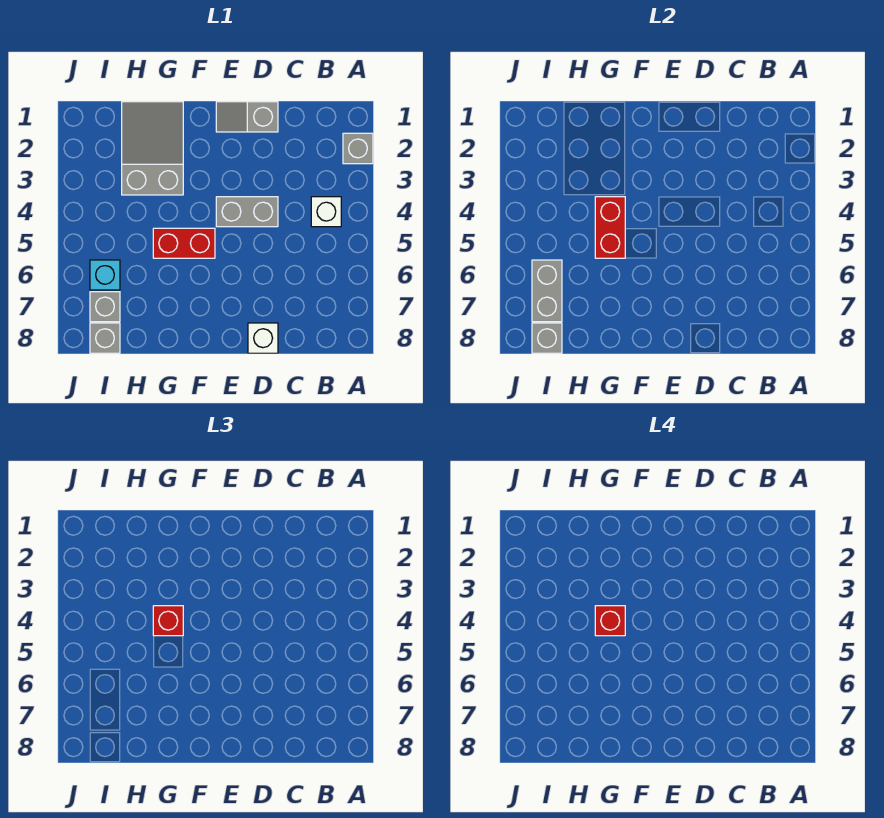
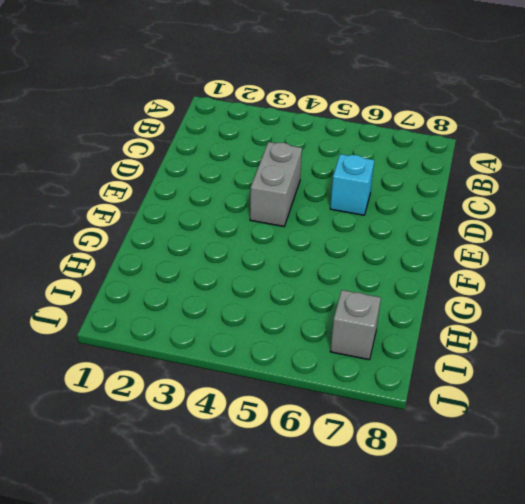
cyan 1x1 brick [330,154,374,215] -> cyan 1x1 brick moved to [90,260,120,290]
none -> grey 1x1 brick [343,133,373,164]
none -> white 1x1 brick [311,197,341,227]
none -> grey 1x2 slope [216,102,278,132]

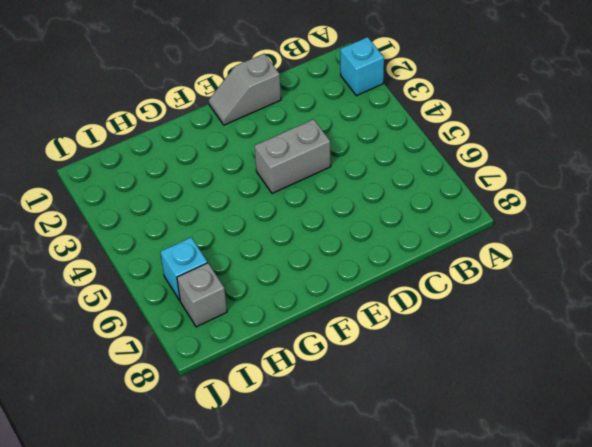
cyan 1x1 brick [340,37,384,96] -> grey 1x1 brick [343,133,373,164]
none -> white 1x1 brick [311,197,341,227]
none -> white 1x1 brick [248,323,278,353]
none -> red 1x2 brick [153,228,215,258]

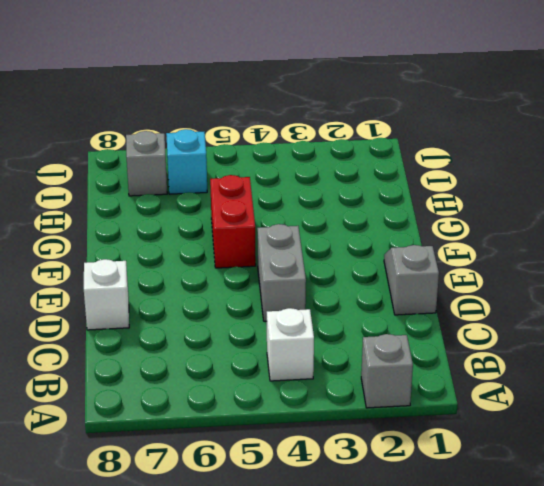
none -> grey 2x3 slope [122,102,183,195]
none -> grey 1x1 brick [90,323,120,353]
none -> red 1x2 brick [595,197,625,258]

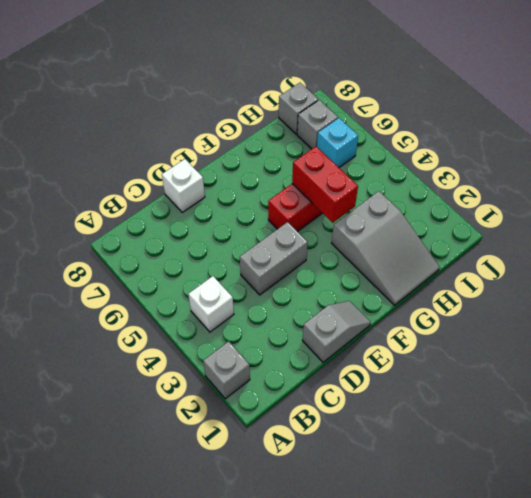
none -> grey 1x2 brick [532,260,562,322]
none -> grey 1x1 brick [532,323,562,353]
none -> red 1x1 brick [153,606,183,636]

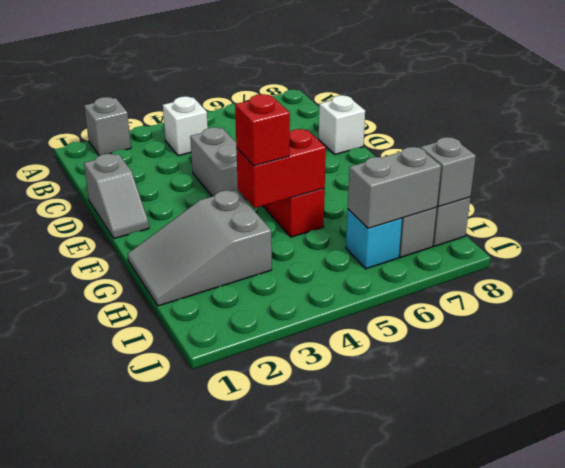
none -> red 1x1 brick [595,606,625,636]

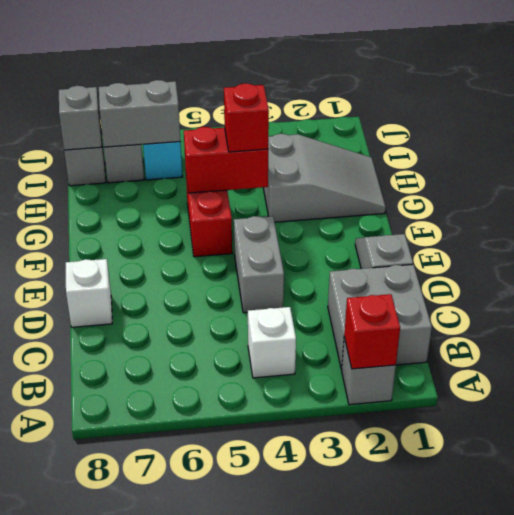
red 1x1 brick [344,294,400,369] -> red 1x1 brick moved to [595,606,625,636]
grey 2x2 brick [328,264,432,370] -> none

